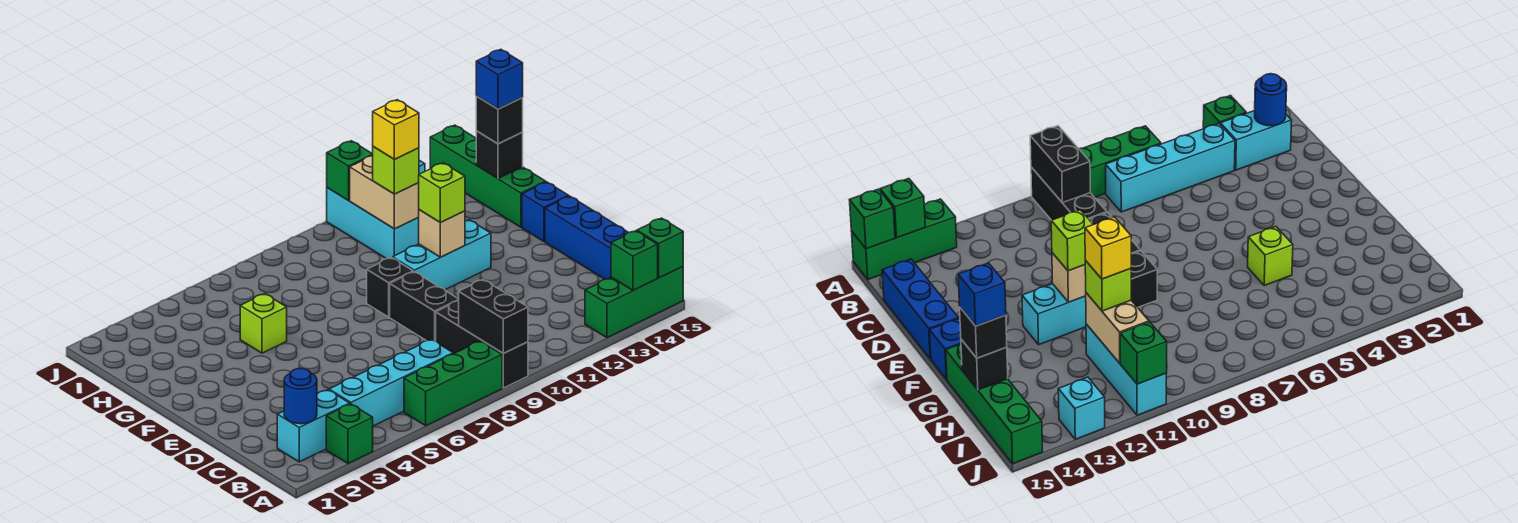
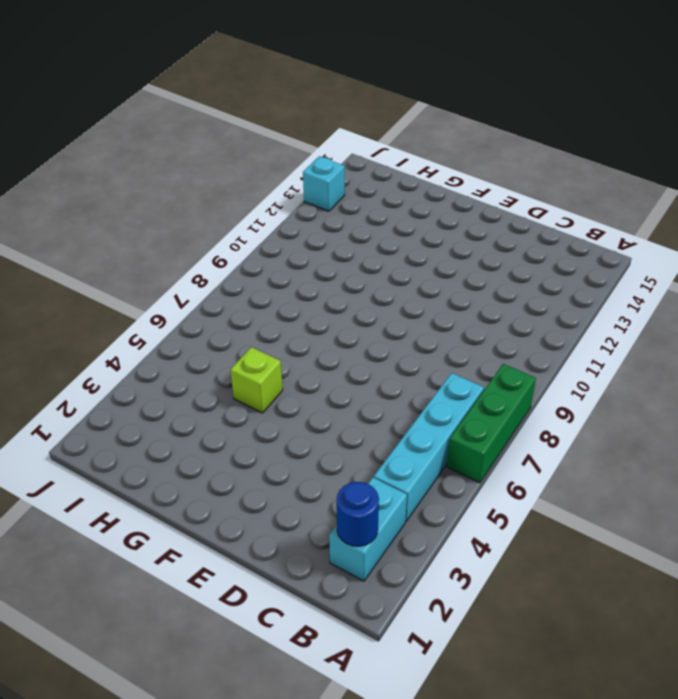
none -> green 1x1 brick [326,404,373,463]
none -> black 1x3 brick [436,301,528,388]
none -> green 1x3 brick [585,267,683,338]

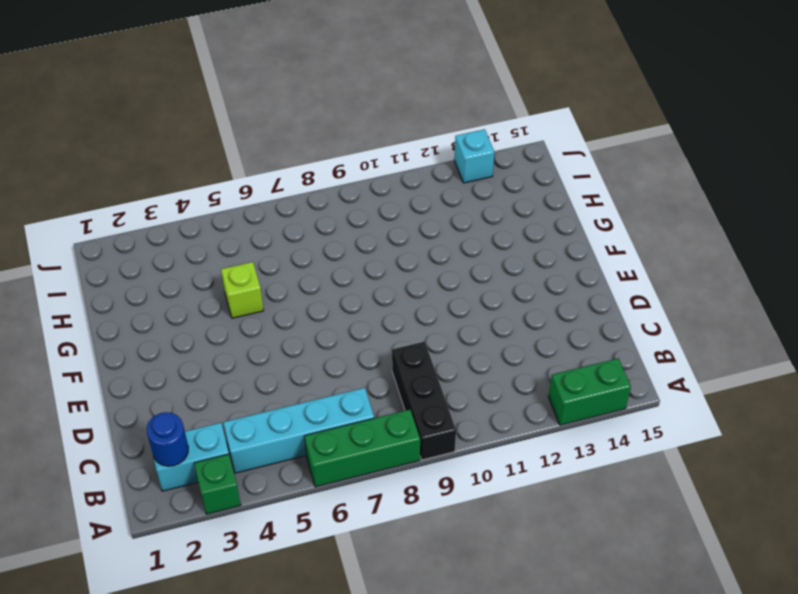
green 1x2 brick [549,358,631,425] -> green 1x3 brick [585,267,683,338]
none -> blue 1x3 brick [545,196,628,279]
none -> black 1x2 brick [390,272,459,341]
none -> black 1x1 brick [367,257,413,317]

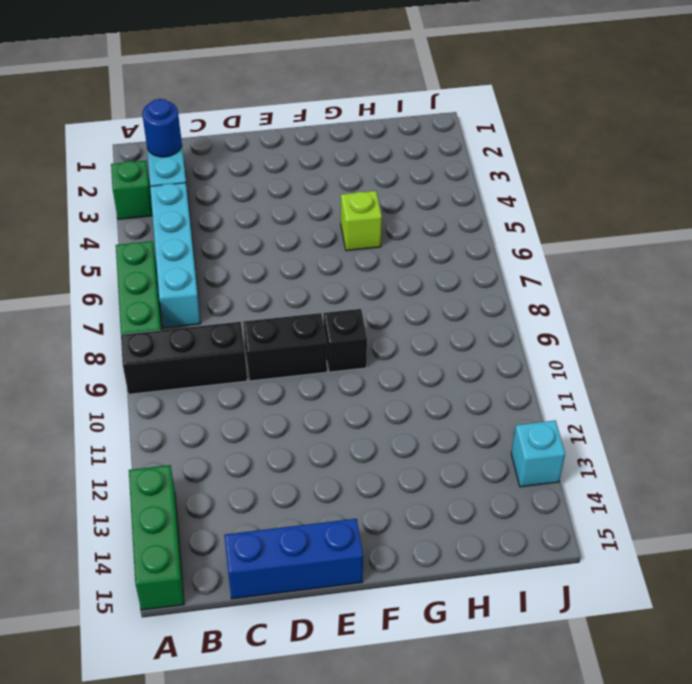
none -> cyan 1x3 brick [393,220,491,290]
none -> blue 1x1 brick [522,182,569,241]
none -> green 1x4 brick [430,125,546,227]

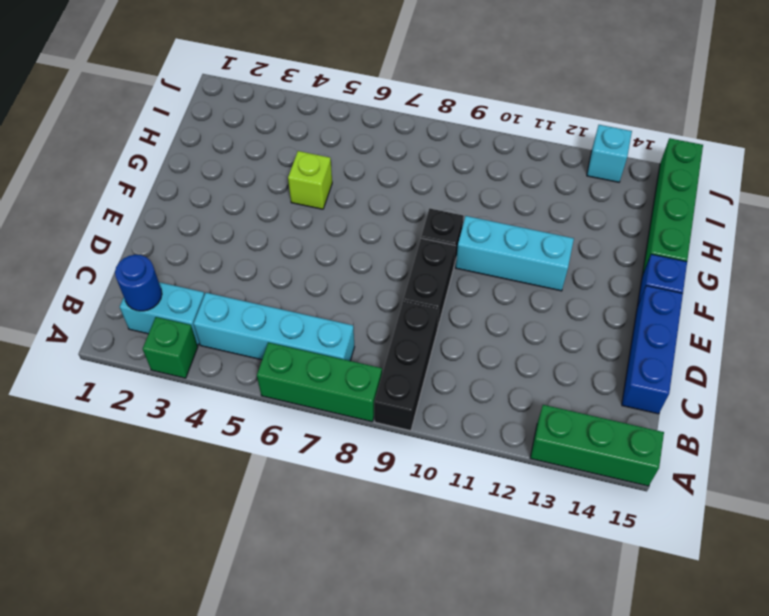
none -> cyan 1x3 brick [327,188,419,259]
none -> black 1x2 brick [459,280,528,353]
none -> green 1x1 brick [611,231,658,290]

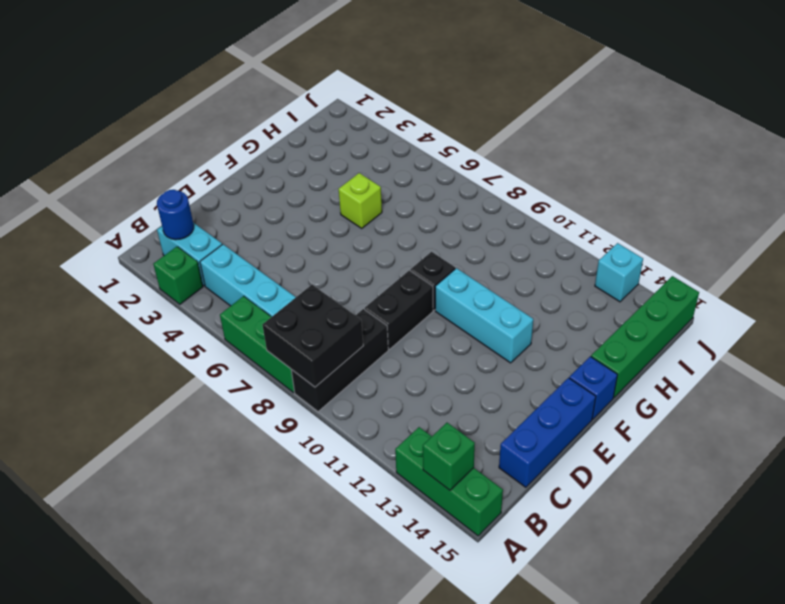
black 2x2 brick [263,285,363,387] -> black 1x2 brick [459,280,528,353]
none -> cyan 1x3 brick [327,188,419,259]
none -> green 1x1 brick [637,218,683,278]
none -> tan 1x1 brick [418,210,465,257]

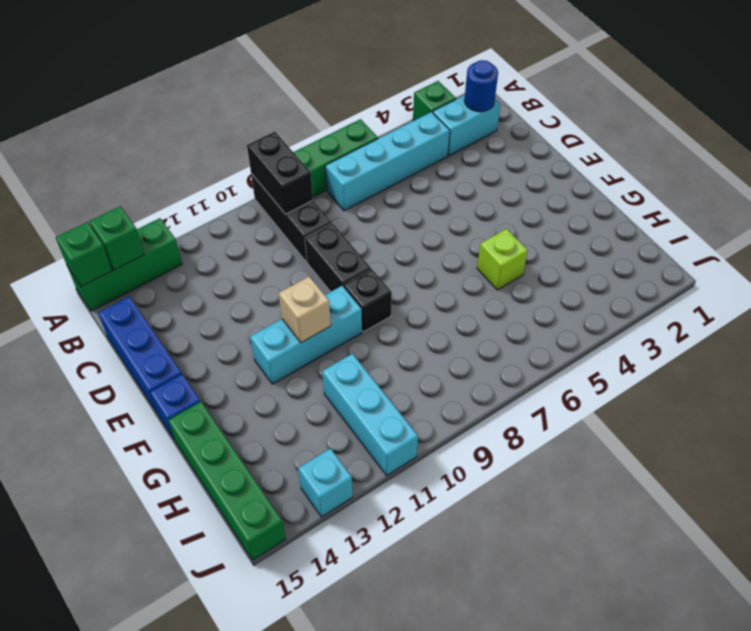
none -> tan 1x2 brick [350,156,419,229]
none -> black 1x1 brick [476,131,523,178]
none -> green 1x1 brick [327,141,373,200]

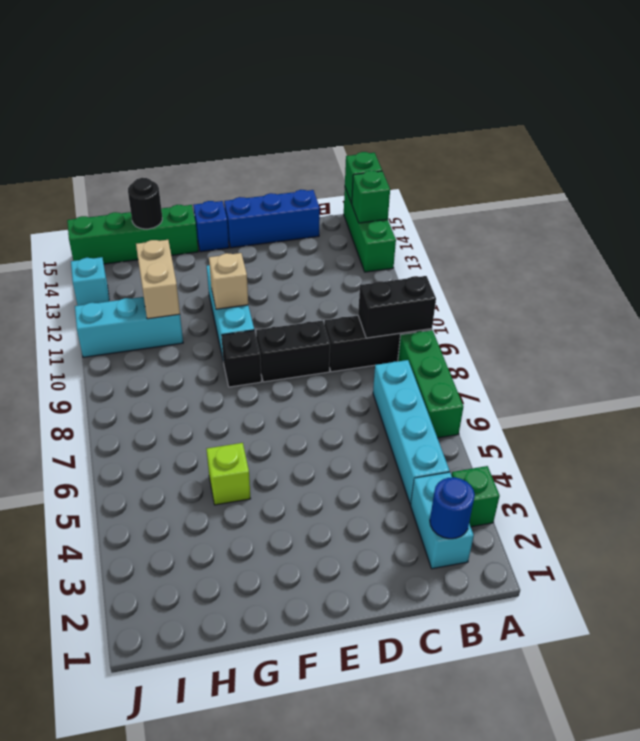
tan 1x2 brick [136,240,180,319] -> tan 1x2 brick turned to [350,156,419,229]
black 1x1 round brick [128,178,162,229] -> black 1x1 brick [476,131,523,178]
none -> green 1x1 brick [327,141,373,200]
none -> lime 1x1 brick [419,163,465,223]
none -> lime 1x1 brick [373,147,419,194]

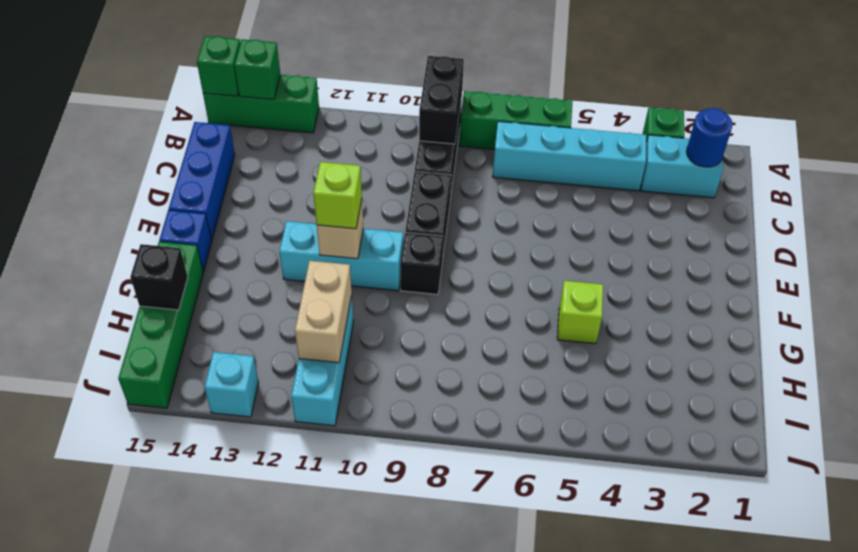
none -> green 1x1 brick [327,141,373,200]
none -> lime 1x1 brick [373,147,419,194]
none -> black 1x1 brick [476,96,523,144]

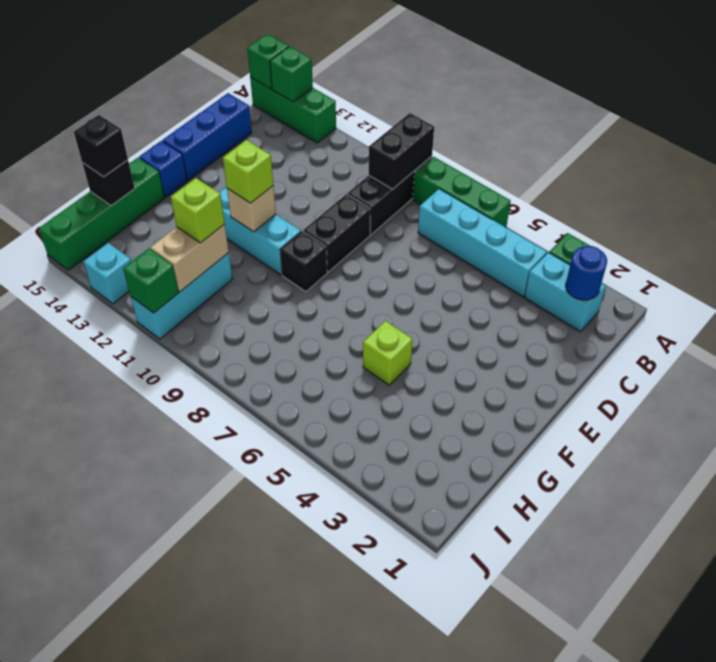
none -> yellow 1x1 brick [373,100,419,159]
none -> blue 1x1 brick [476,49,523,109]

